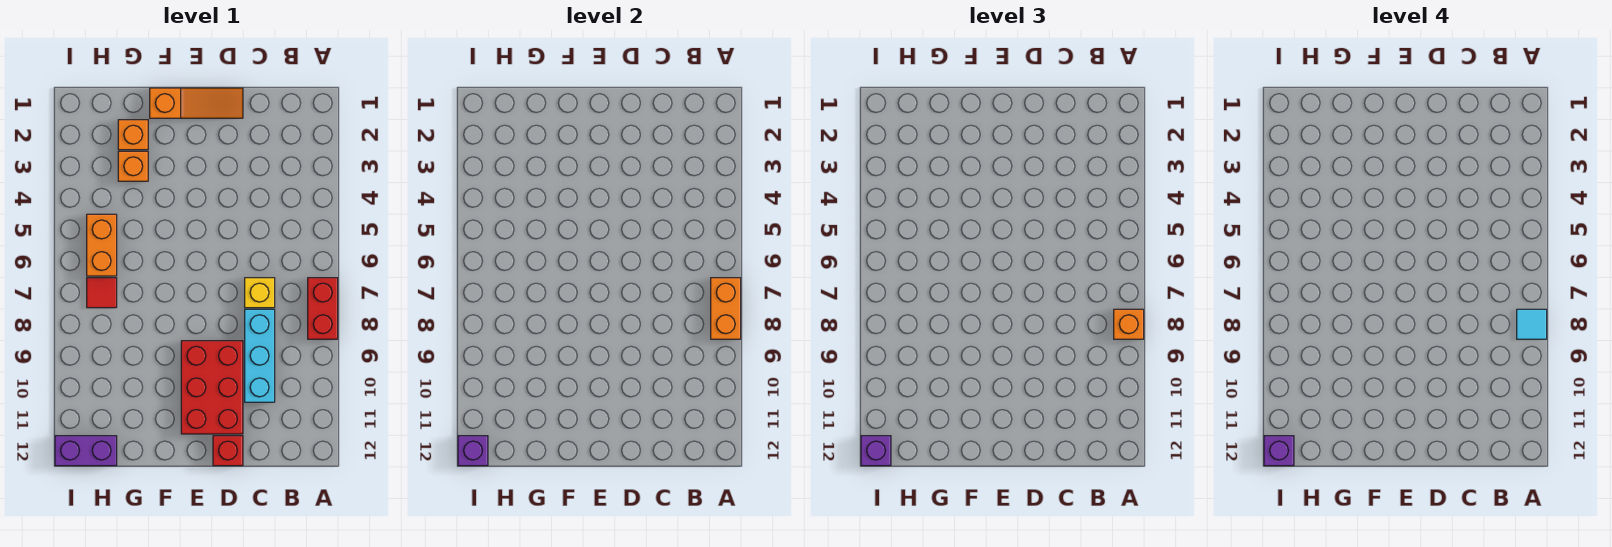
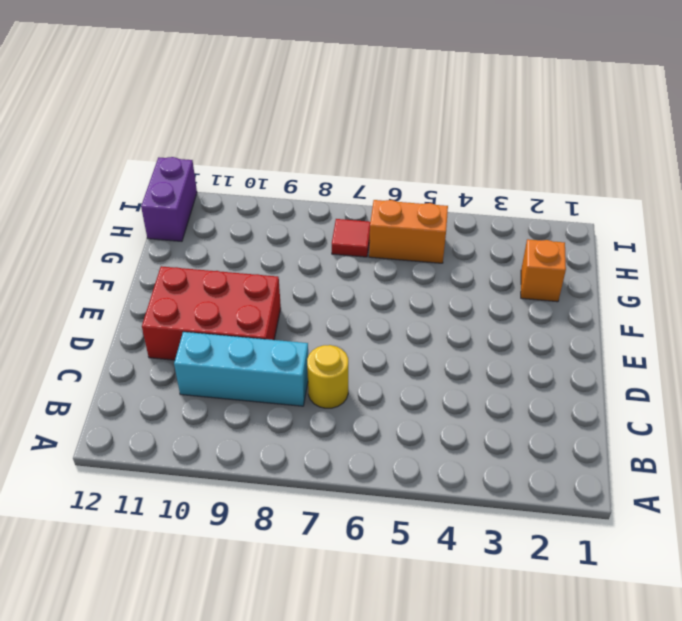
yellow 1x1 round brick [307,345,348,408] -> yellow 1x1 brick [245,278,275,308]
none -> red 1x2 brick [308,278,338,339]
none -> orange 1x3 slope [150,88,243,118]
none -> red 1x1 brick [213,436,243,466]

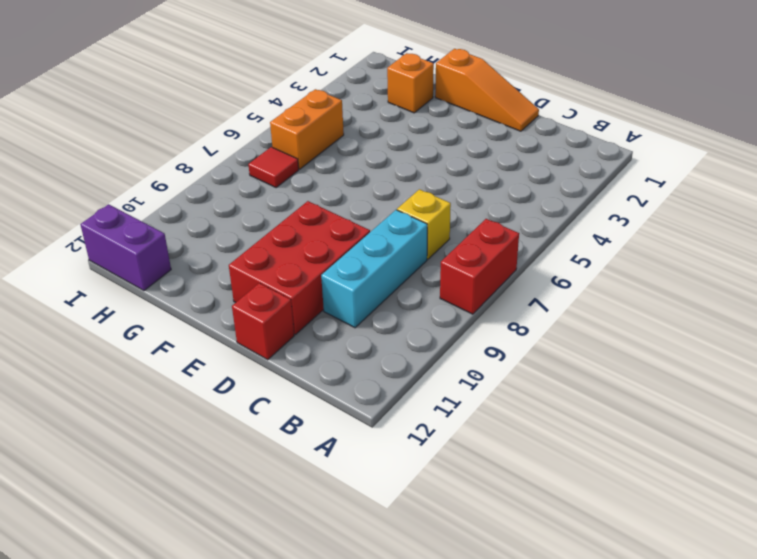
none -> orange 1x1 brick [118,151,148,181]
none -> orange 1x2 brick [711,278,741,339]
none -> purple 1x1 brick [458,436,488,466]

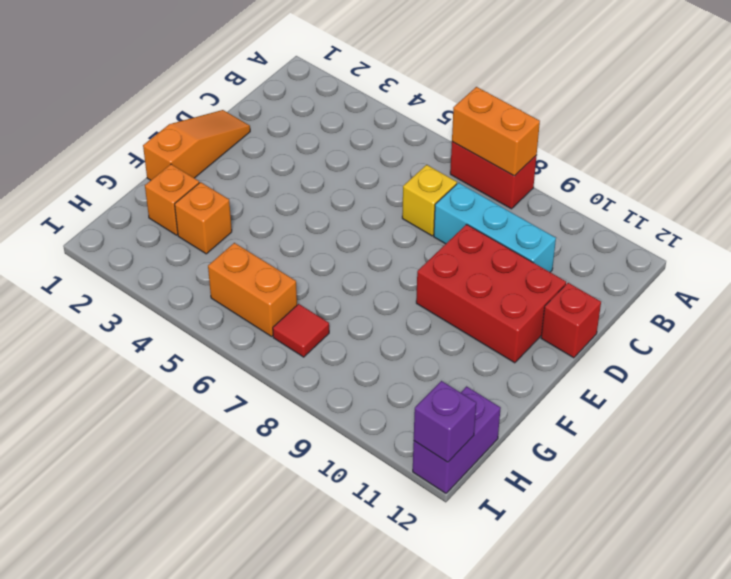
none -> orange 1x1 brick [1114,309,1144,339]
none -> purple 1x1 brick [861,436,891,466]
none -> cyan 1x1 tile [1517,309,1547,339]

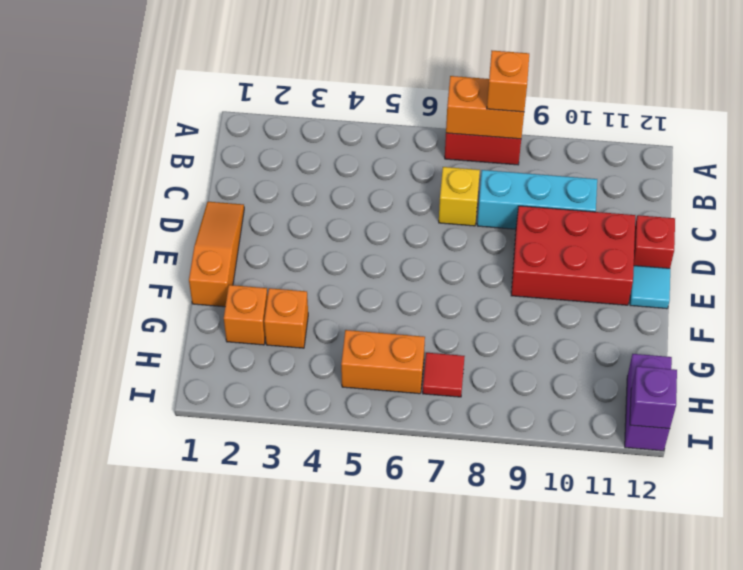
cyan 1x1 tile [630,266,670,309] -> cyan 1x1 tile moved to [1517,309,1547,339]
none -> purple 1x1 brick [861,436,891,466]
none -> purple 1x1 brick [1264,436,1294,466]

